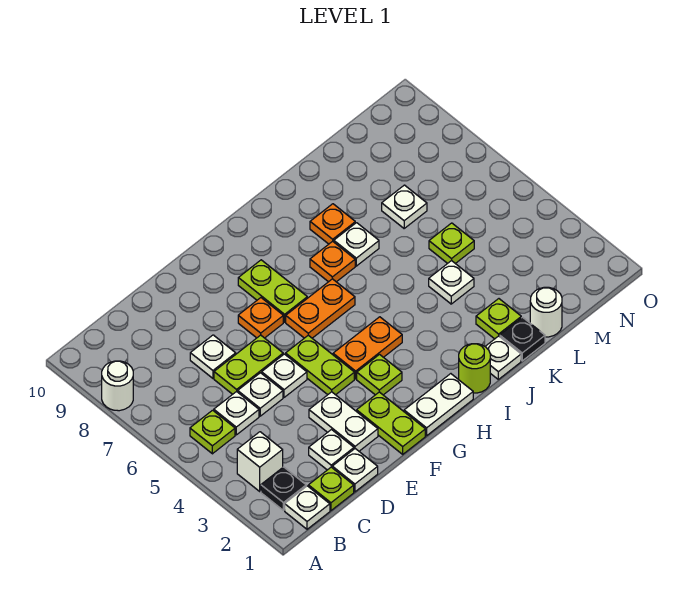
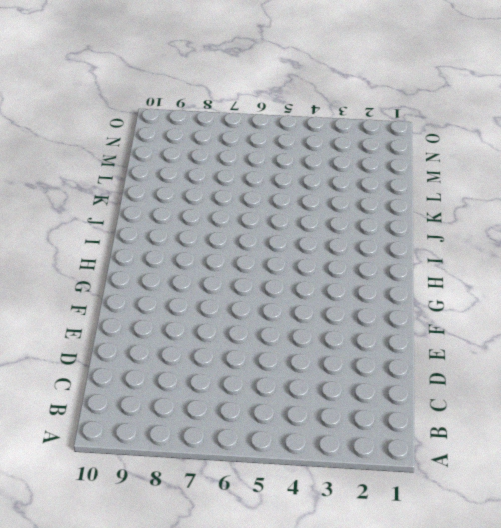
none -> white 1x1 round brick [102,361,133,411]
none -> white 1x1 plate [285,486,330,529]
none -> black 1x1 plate [261,467,306,510]
none -> white 1x1 brick [237,432,283,491]

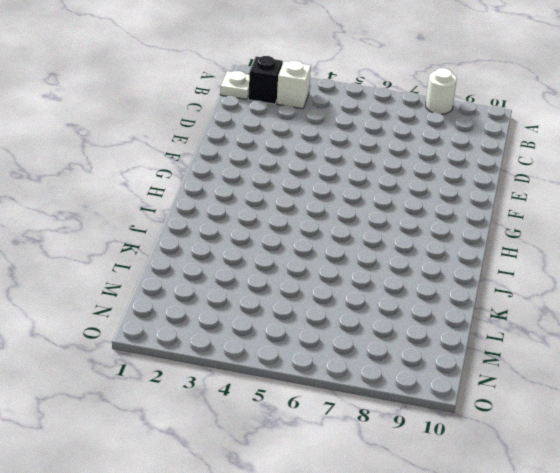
black 1x1 brick [248,56,283,104] -> black 1x1 plate [261,467,306,510]
none -> lime 1x1 plate [190,410,235,454]
none -> lime 1x1 plate [308,467,354,510]
none -> white 1x1 plate [214,391,259,435]
none -> white 1x1 plate [332,449,378,492]

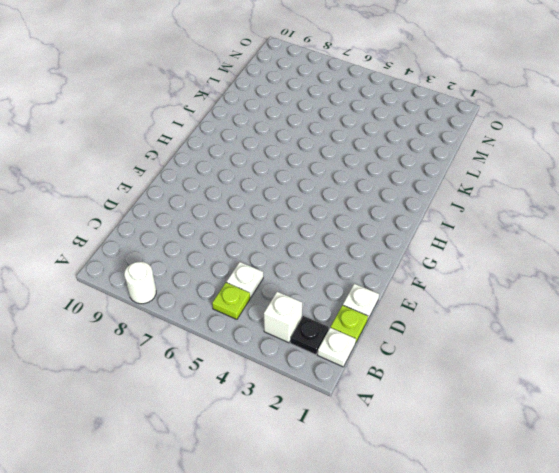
none -> white 1x1 plate [309,430,354,470]
none -> white 1x1 plate [238,373,283,416]
none -> lime 1x2 plate [214,335,283,394]
none -> white 1x1 plate [190,335,236,378]

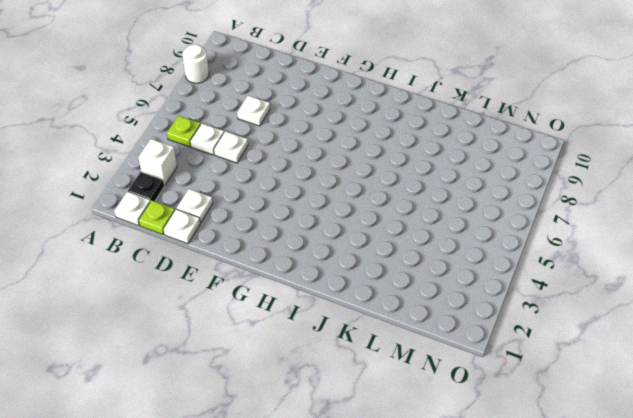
none -> lime 1x2 plate [214,335,283,394]
none -> white 1x2 plate [309,392,378,451]
none -> white 1x1 plate [262,354,307,397]
none -> lime 1x2 plate [357,392,425,454]

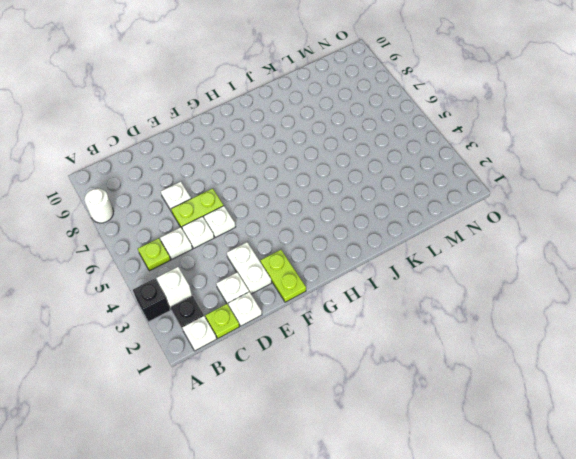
black 1x1 brick [133,279,170,322] -> none
none -> lime 1x2 plate [286,335,354,395]
none -> orange 1x1 plate [238,298,283,338]
none -> white 1x2 plate [404,374,473,436]
none -> lime 1x1 plate [357,355,402,395]

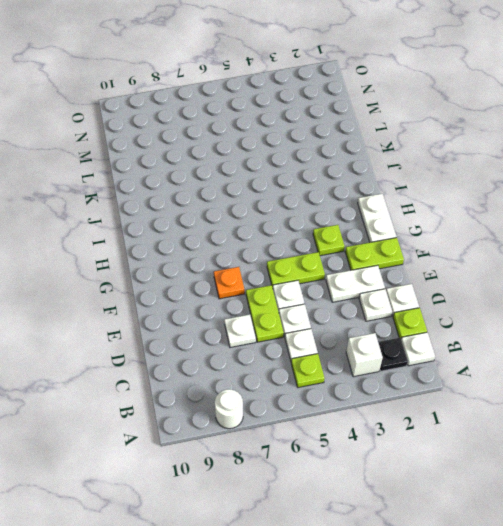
none -> orange 1x2 plate [333,317,402,379]
none -> orange 1x2 plate [286,279,355,338]
none -> lime 1x2 plate [238,260,307,322]
none -> lime 1x1 round brick [459,344,490,393]

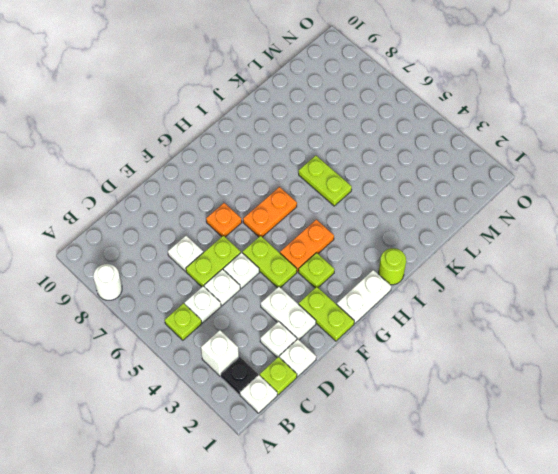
lime 1x2 plate [299,156,352,206] -> lime 1x2 plate moved to [238,260,307,322]
none -> orange 1x1 plate [310,241,355,282]
none -> white 1x1 plate [485,336,521,379]
none -> white 1x1 plate [334,223,379,266]
none -> orange 1x1 plate [310,204,355,244]

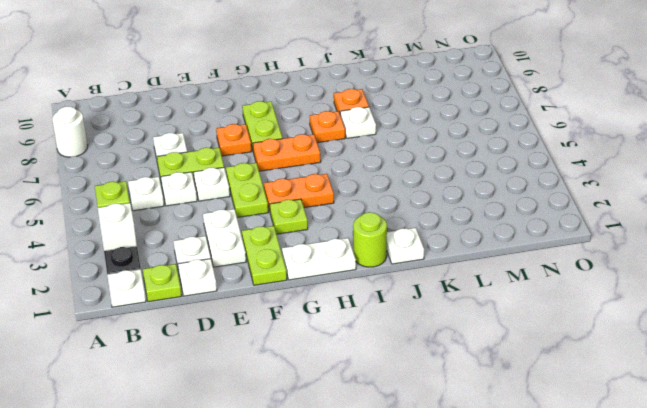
none -> black 1x1 plate [500,317,545,361]
none -> lime 1x1 plate [476,299,521,339]
none -> white 1x1 plate [429,260,474,304]
none -> white 1x1 round brick [530,287,562,337]

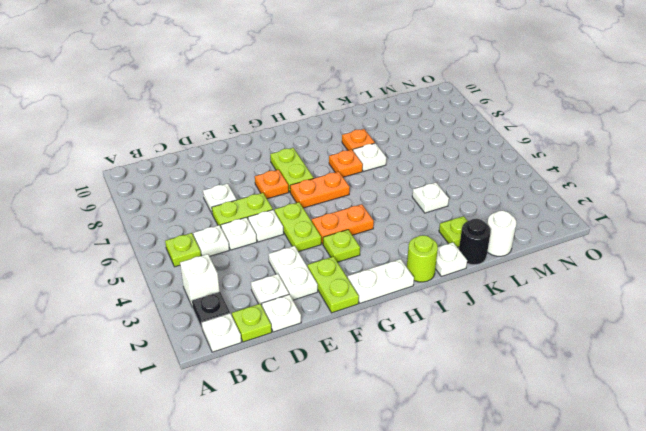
black 1x1 round brick [459,219,491,265] -> black 1x1 plate [500,317,545,361]
none -> white 1x1 round brick [102,361,133,411]
none -> lime 1x1 plate [429,223,474,264]
none -> white 1x1 plate [382,185,427,228]

